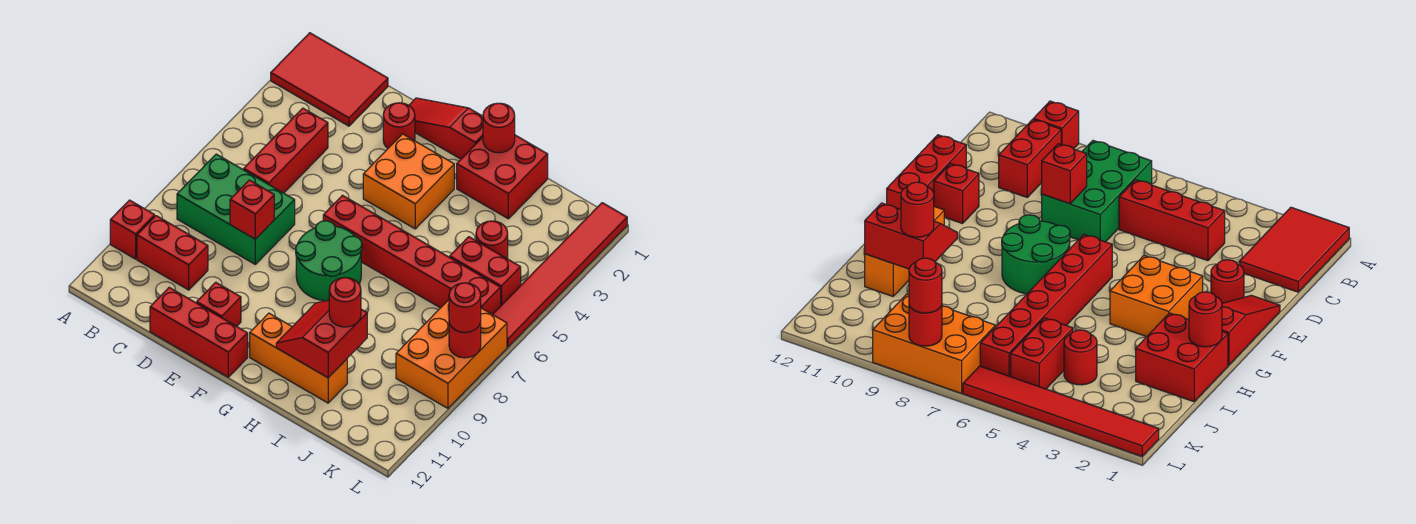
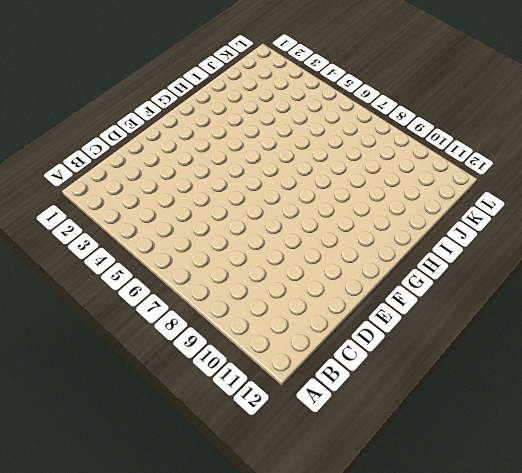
none -> red 2x3 tile [271,33,388,126]
none -> red 1x1 brick [110,200,155,259]
none -> green 2x3 brick [177,154,295,264]

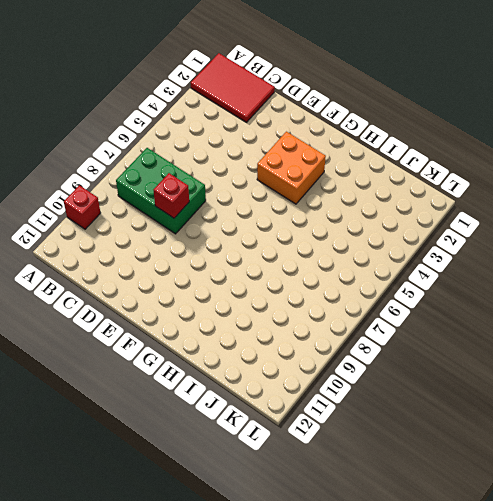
none -> red 1x2 brick [137,216,208,290]
none -> red 1x3 brick [244,108,328,193]
none -> red 1x3 brick [150,287,248,377]

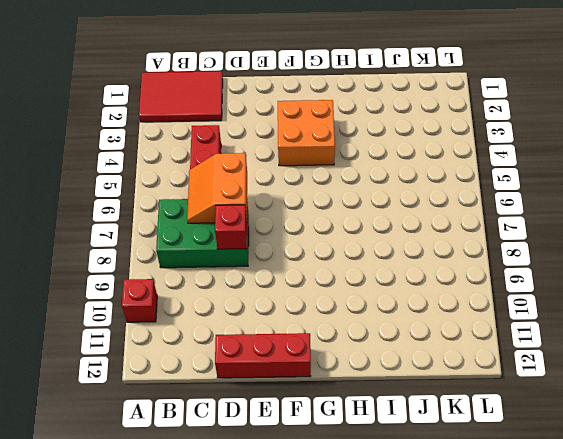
orange 2x2 slope [187,153,247,223] -> none
none -> red 1x2 brick [137,216,208,290]
none -> red 1x3 slope [409,98,483,159]
none -> red 1x1 round brick [383,103,415,148]

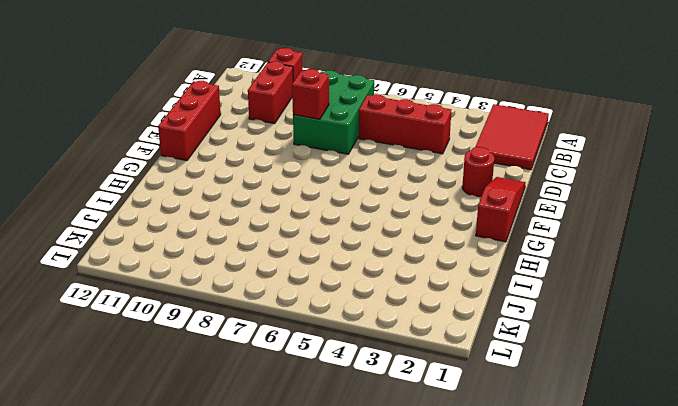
none -> red 1x1 brick [197,282,241,326]
none -> orange 2x2 brick [363,134,454,229]
none -> red 1x6 brick [323,195,501,314]

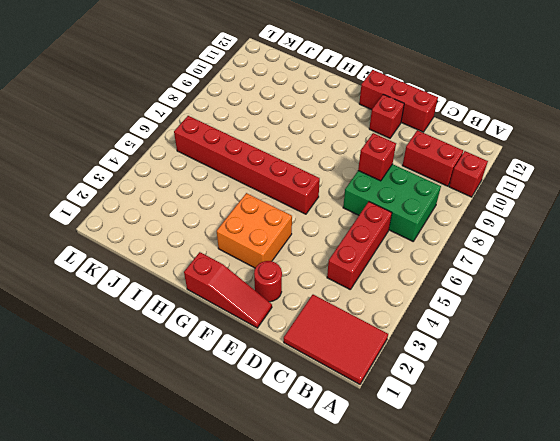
none -> green 2x2 round brick [296,221,362,301]
none -> orange 1x3 brick [250,313,347,403]
none -> red 2x2 brick [457,135,548,219]

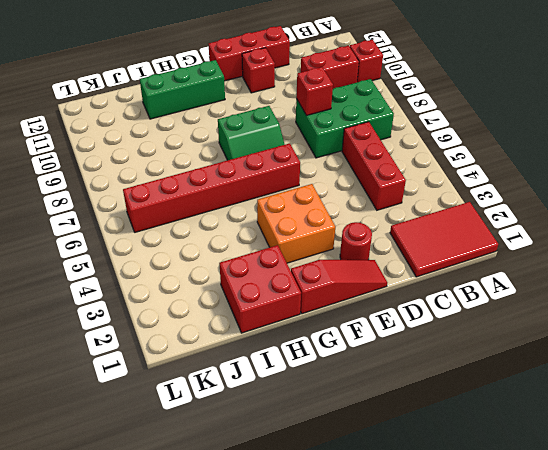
green 2x2 slope [218,106,285,160] -> green 2x2 round brick [296,221,362,301]
green 1x3 brick [140,60,225,119] -> orange 1x3 brick [250,313,347,403]
none -> red 1x1 round brick [476,221,508,259]
none -> red 1x2 brick [450,237,521,305]
none -> orange 2x3 brick [396,300,507,408]

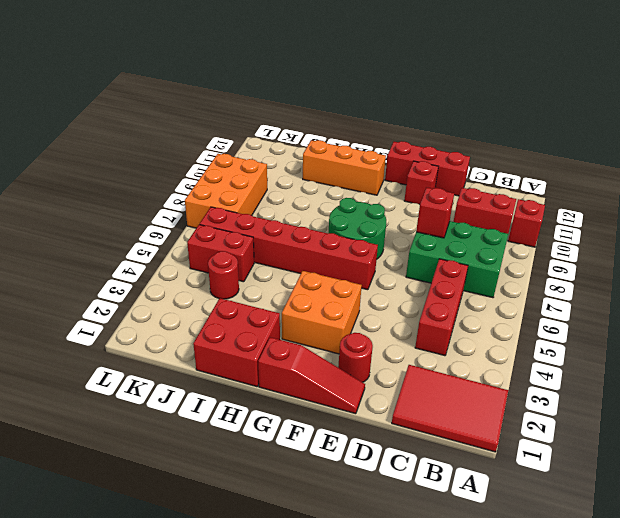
none -> red 1x6 tile [493,203,627,347]
none -> red 1x1 round brick [483,103,515,153]
none -> red 2x2 slope [276,300,367,378]

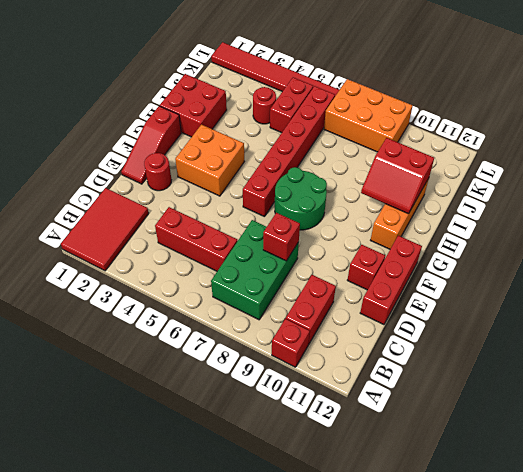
none -> red 1x1 round brick [483,103,515,153]
none -> red 1x1 round brick [449,322,481,358]
none -> red 1x1 round brick [329,278,361,327]

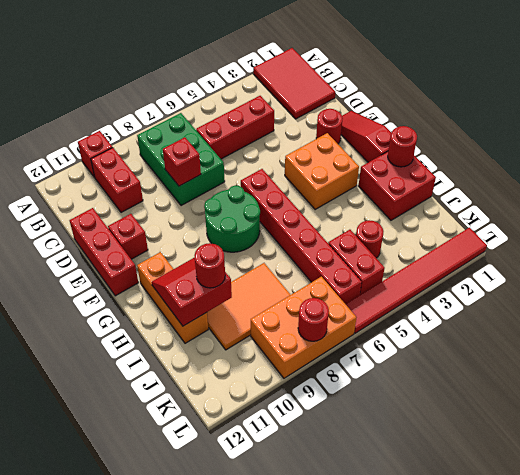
orange 2x3 tile [207,263,290,350] -> none
none -> red 1x1 round brick [449,283,481,332]

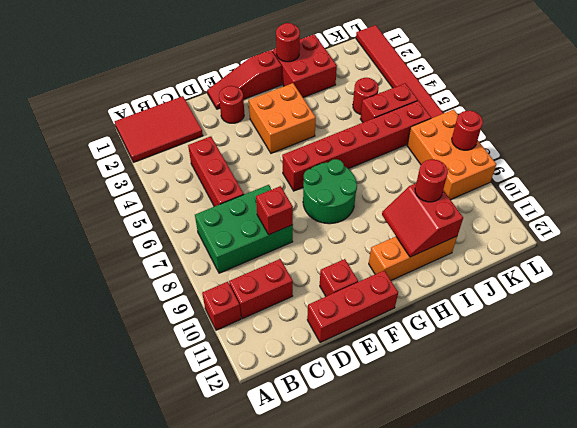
none -> red 1x1 round brick [449,283,481,332]

